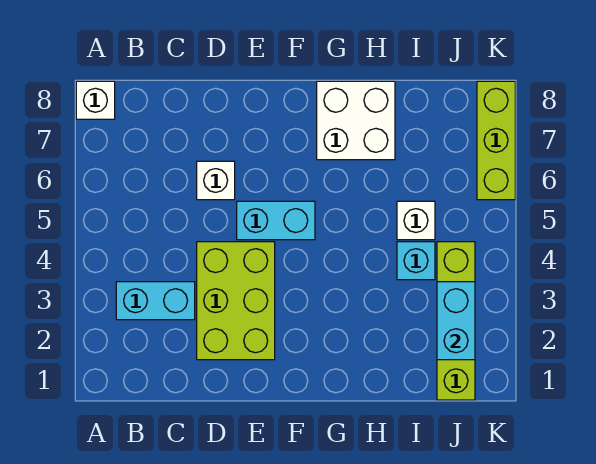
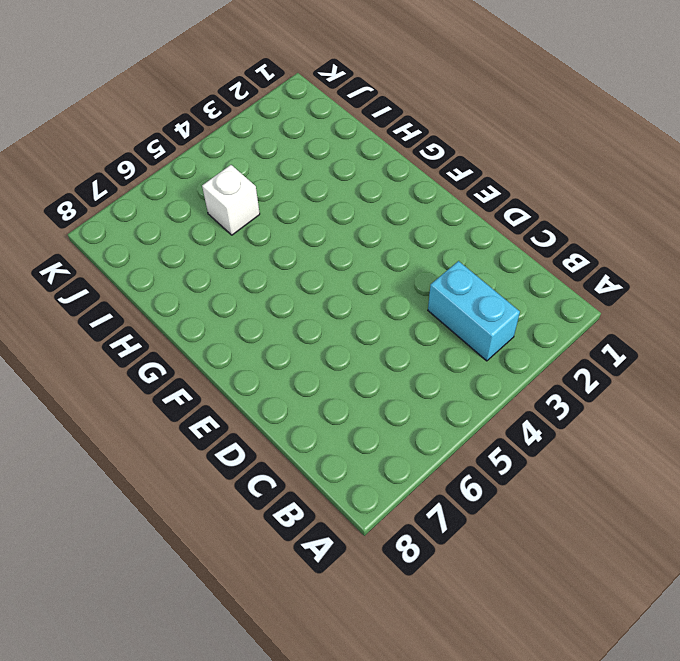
none -> white 1x1 brick [76,81,115,119]
none -> lime 2x3 brick [197,242,275,360]

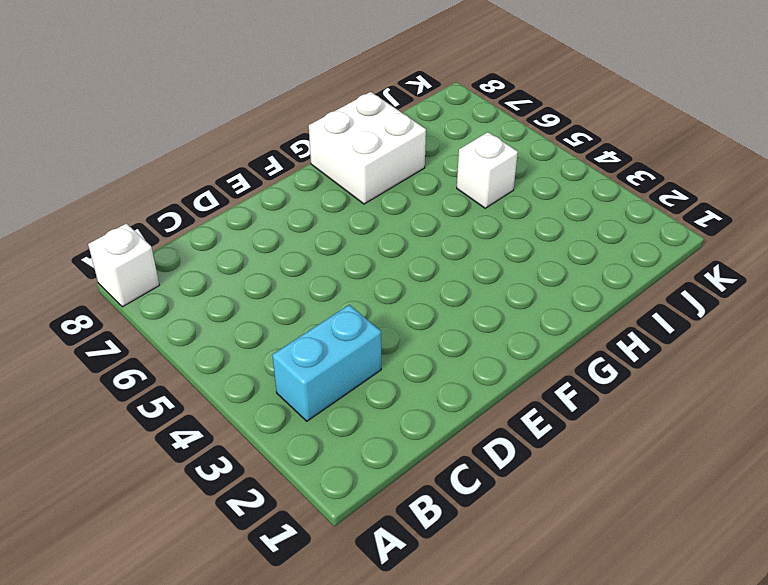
none -> lime 2x3 brick [197,242,275,360]
none -> white 1x1 brick [197,161,235,200]

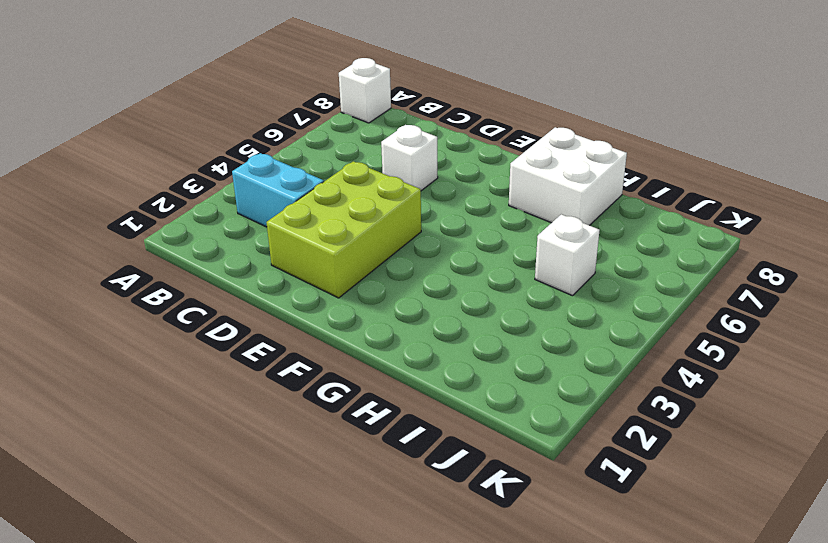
none -> cyan 1x2 brick [237,201,315,240]
none -> cyan 1x1 brick [397,242,435,280]

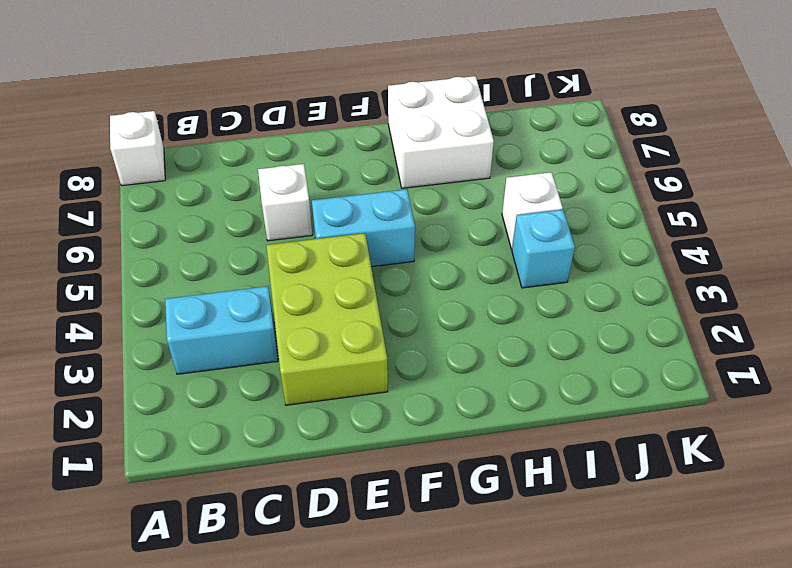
none -> lime 1x4 brick [437,242,475,400]
none -> lime 1x3 brick [477,81,515,200]

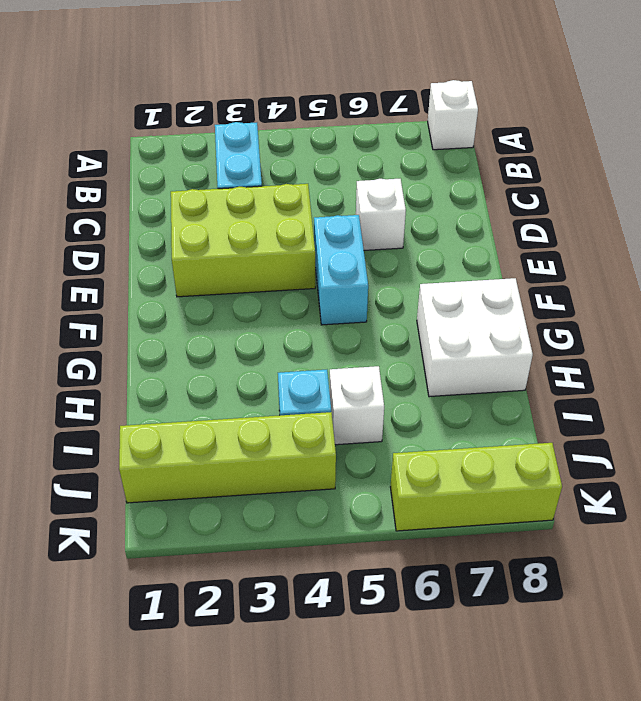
none -> cyan 1x2 brick [437,282,475,360]

